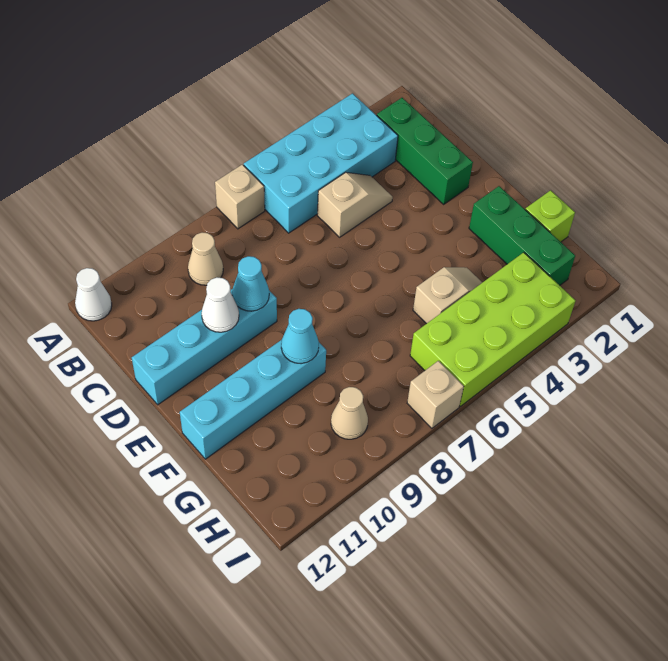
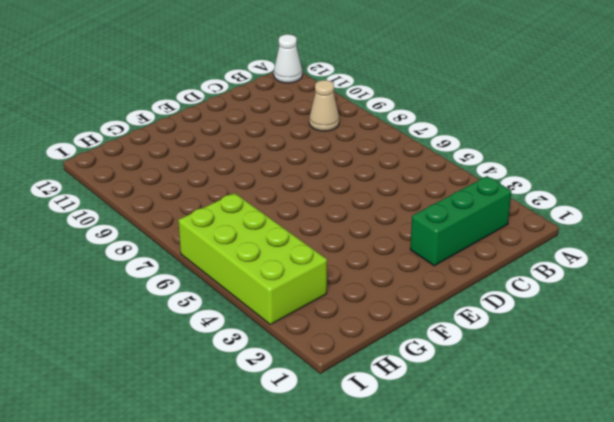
none -> cyan 2x4 brick [244,93,398,233]
none -> tan 1x1 brick [215,164,265,229]
none -> tan 1x2 slope [317,172,393,237]

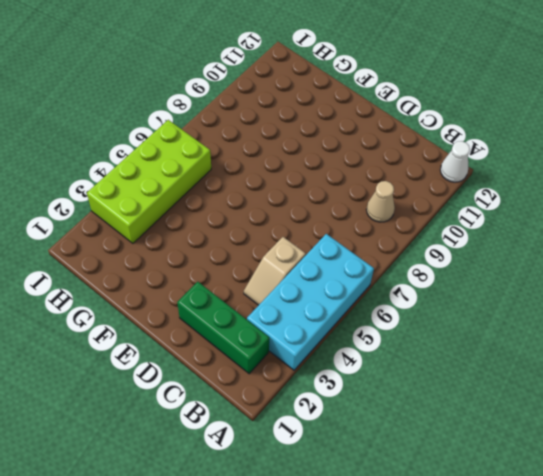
none -> tan 1x1 brick [215,164,265,229]
none -> cyan 1x4 brick [132,289,277,405]
none -> green 1x3 brick [469,186,575,285]

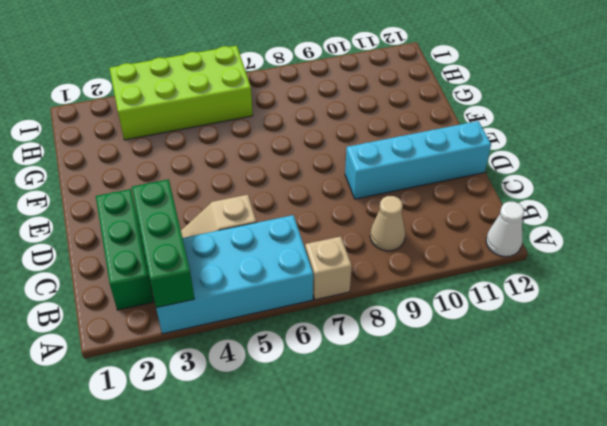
green 1x3 brick [132,179,195,308] -> green 1x3 brick moved to [469,186,575,285]
none -> cyan 1x4 brick [180,340,326,459]
none -> lime 1x1 brick [525,190,575,242]
none -> tan 1x2 slope [413,267,482,324]

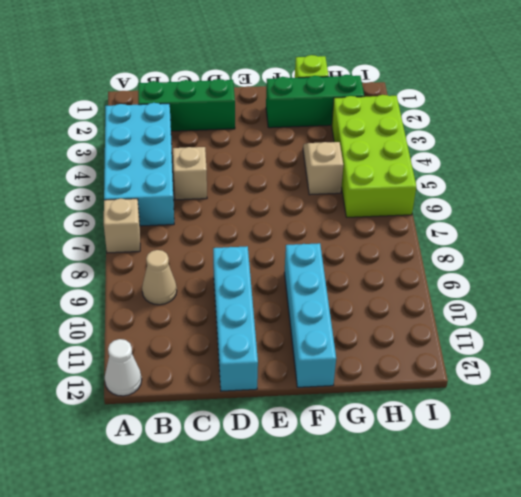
none -> tan 1x1 cone [331,387,368,439]
none -> tan 1x1 brick [407,361,464,428]
none -> cyan 1x1 cone [232,256,269,311]

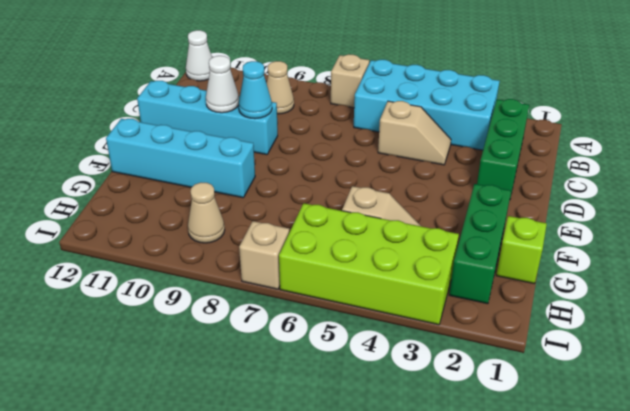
none -> cyan 1x1 cone [281,309,319,364]

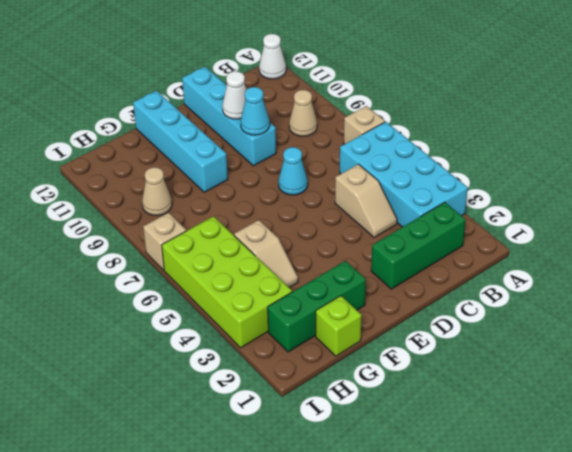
cyan 1x1 cone [278,147,308,195] -> cyan 1x1 cone moved to [281,309,319,364]

